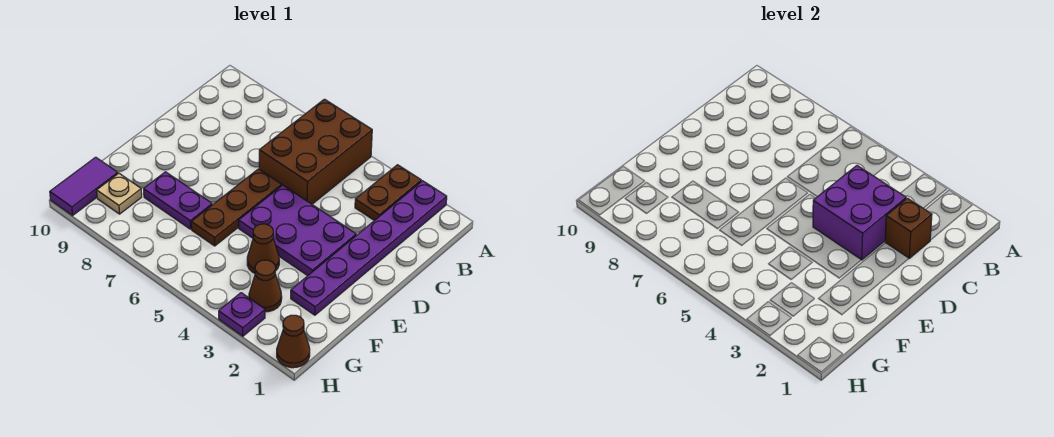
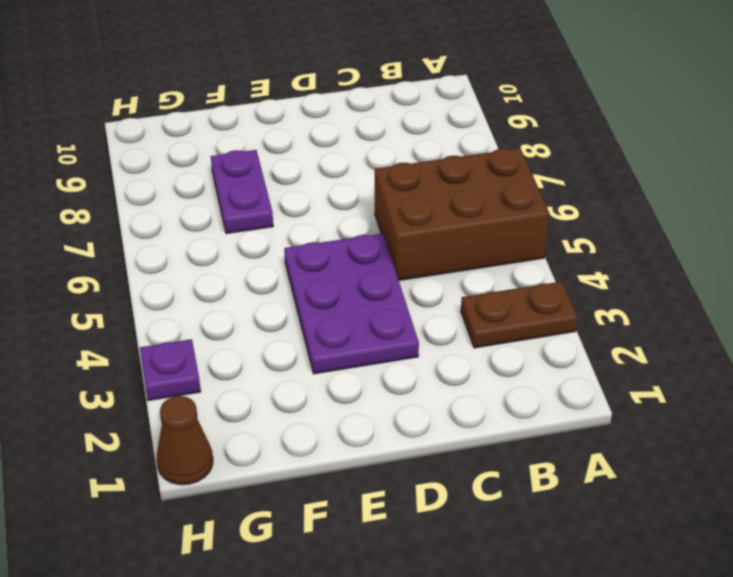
none -> purple 1x6 plate [291,181,447,315]
none -> brown 1x3 plate [191,169,282,246]
none -> brown 1x1 cone [247,224,279,273]

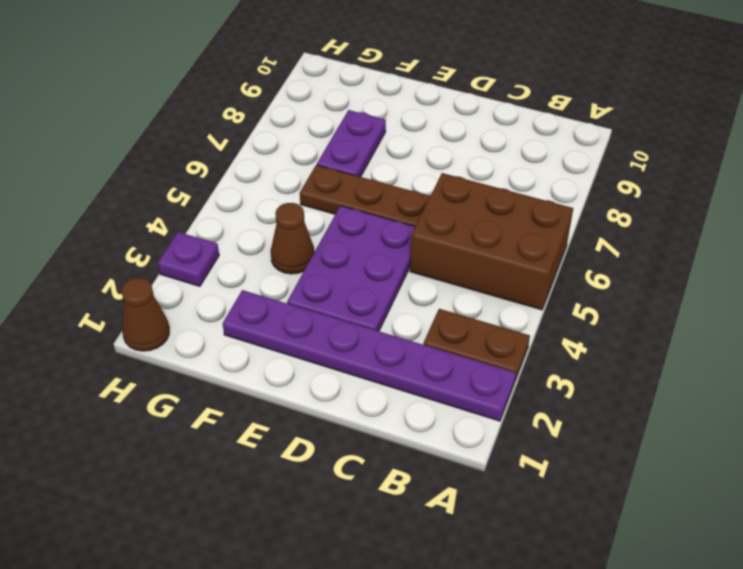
none -> brown 1x1 cone [249,260,282,312]
none -> tan 1x1 plate [97,173,142,214]
none -> purple 1x2 tile [50,157,118,215]

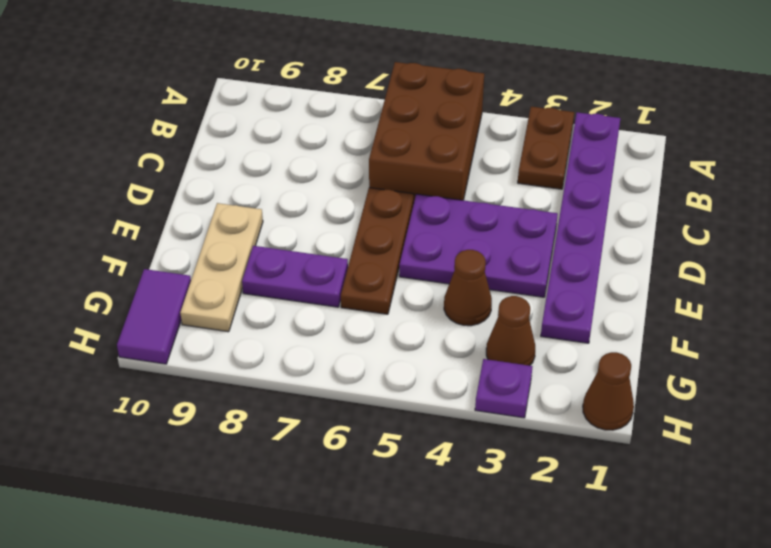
tan 1x3 plate [180,203,263,332] -> tan 1x1 plate [97,173,142,214]
none -> brown 1x1 brick [885,198,932,258]
none -> purple 2x2 brick [813,166,906,260]

